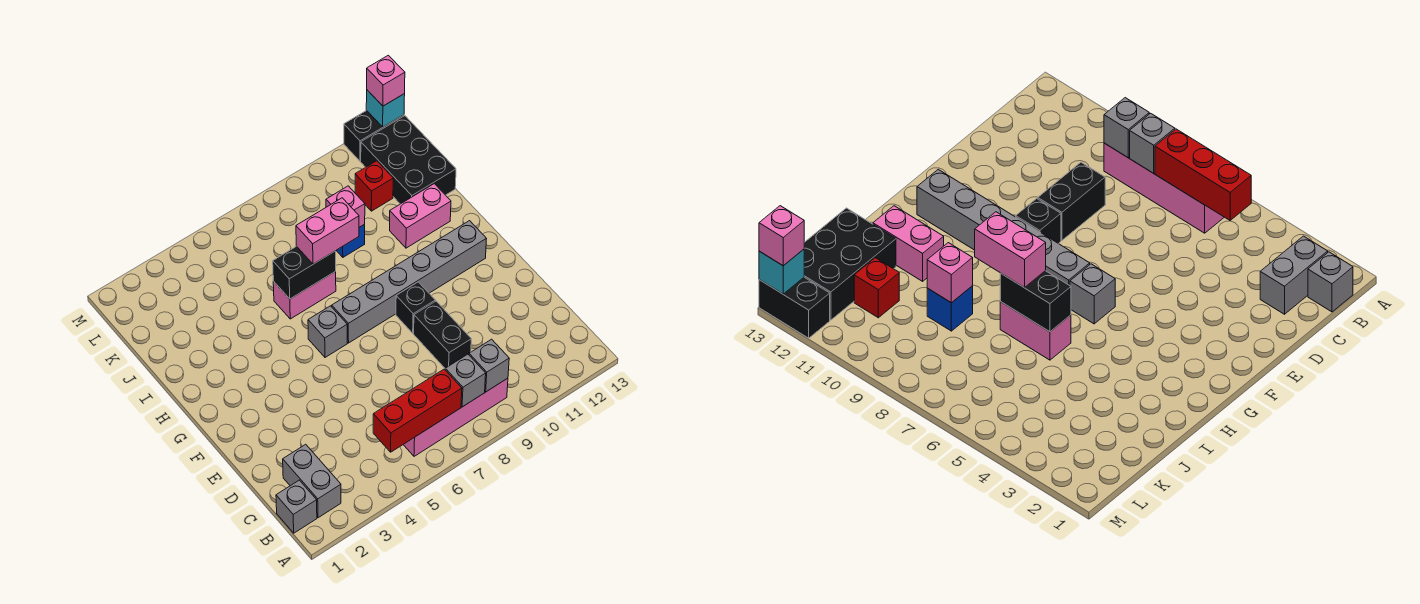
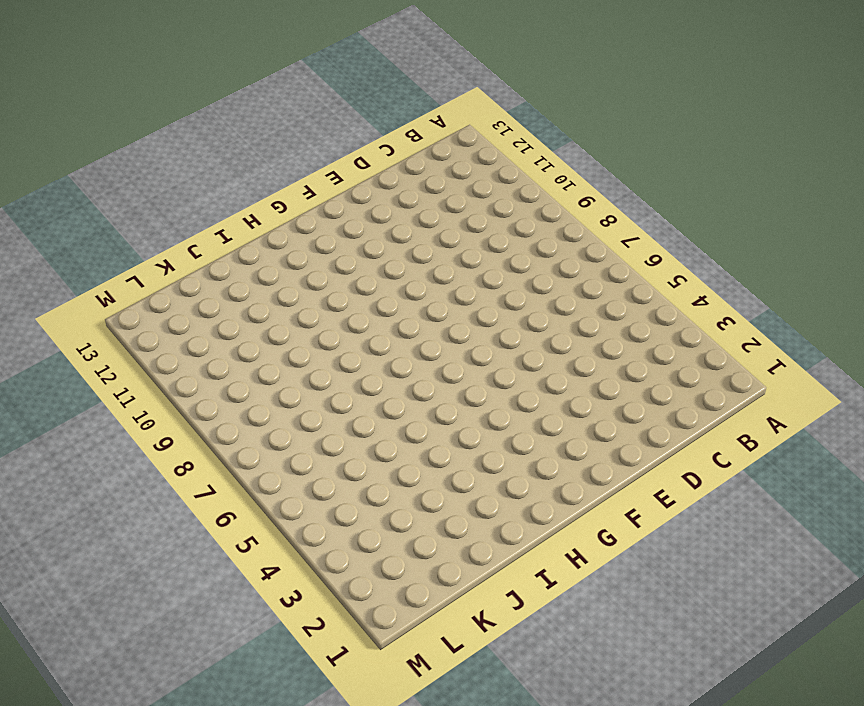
none -> grey 1x1 brick [276,480,317,533]
none -> grey 1x2 brick [283,444,341,518]
none -> pink 1x4 brick [403,378,508,456]

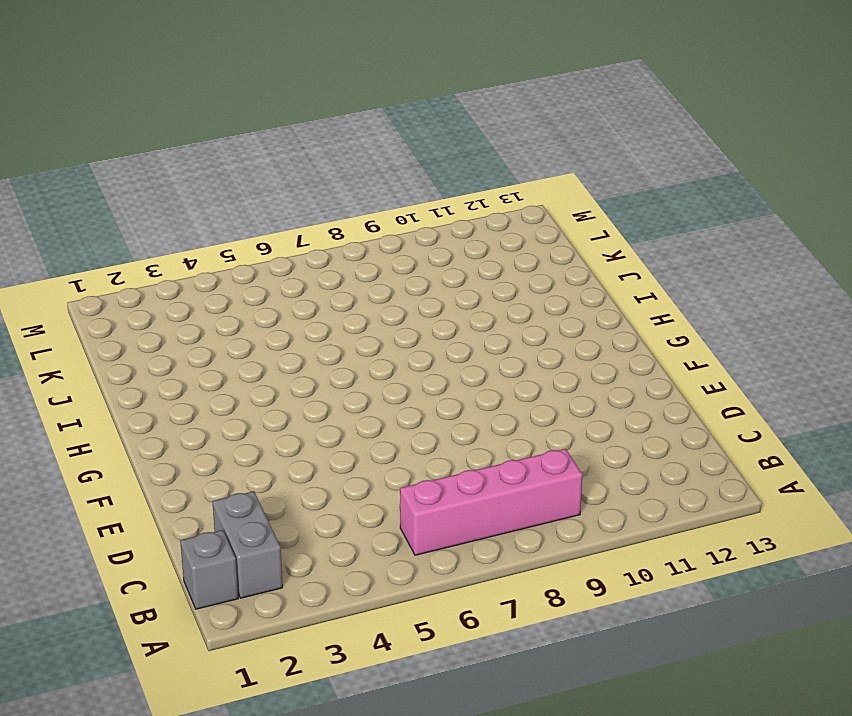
none -> black 1x2 brick [414,301,471,368]
none -> black 1x1 brick [396,282,435,333]
none -> grey 1x1 brick [308,306,347,357]

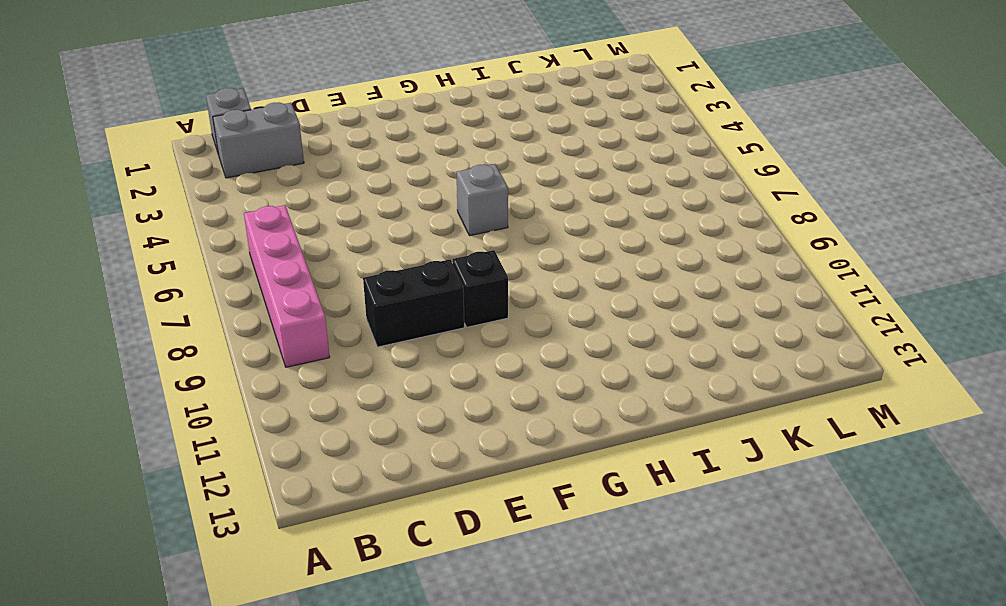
none -> grey 1x6 brick [332,221,486,343]
none -> pink 1x2 brick [273,271,336,319]
none -> pink 1x2 brick [390,184,451,248]

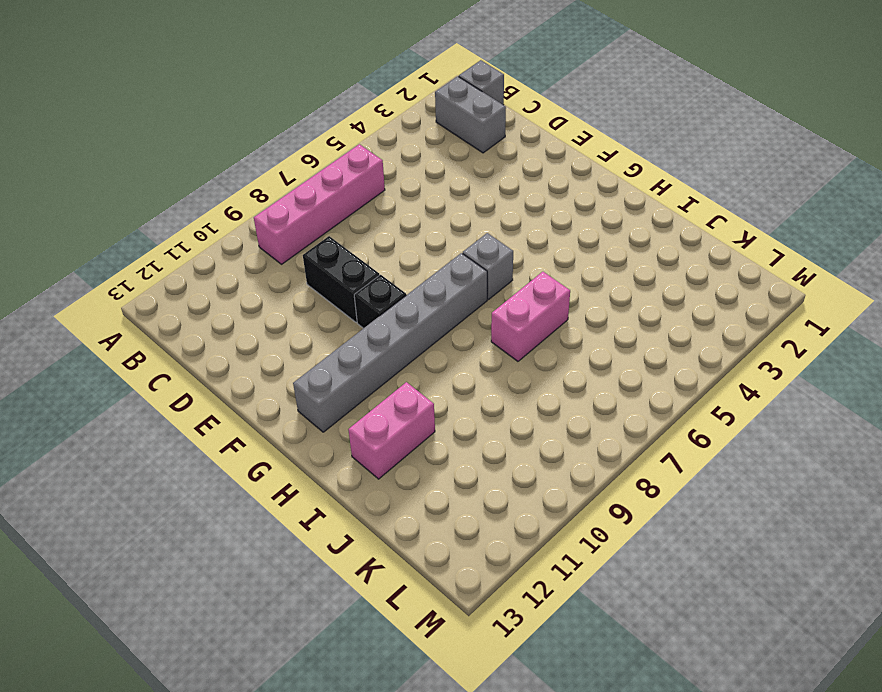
none -> blue 1x1 brick [336,224,365,257]
none -> black 2x3 brick [361,116,456,204]
none -> red 1x1 brick [355,161,393,211]

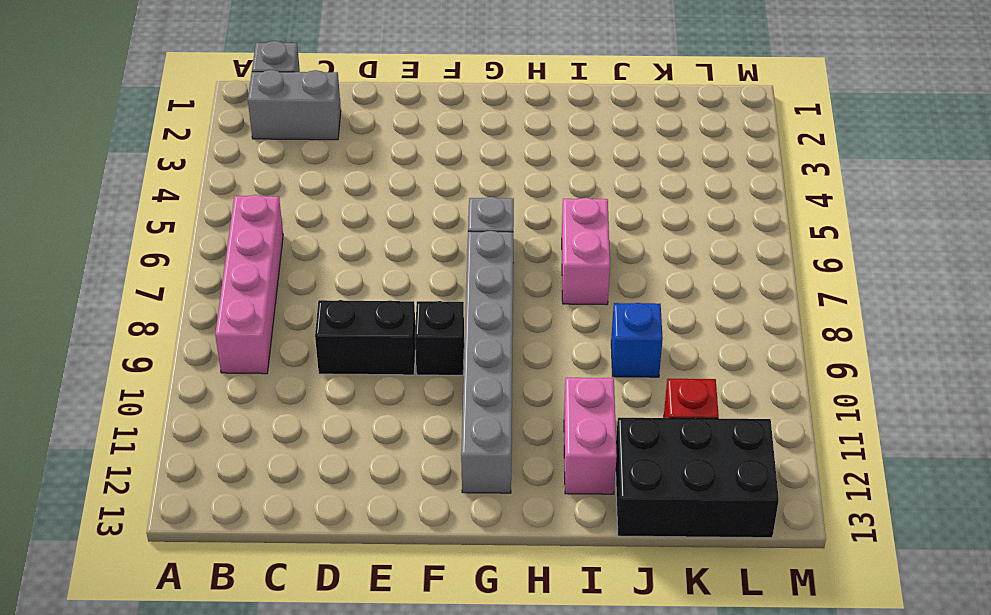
none -> black 1x2 brick [344,110,404,161]
none -> red 1x3 brick [373,369,462,452]
none -> grey 1x1 brick [445,354,486,407]

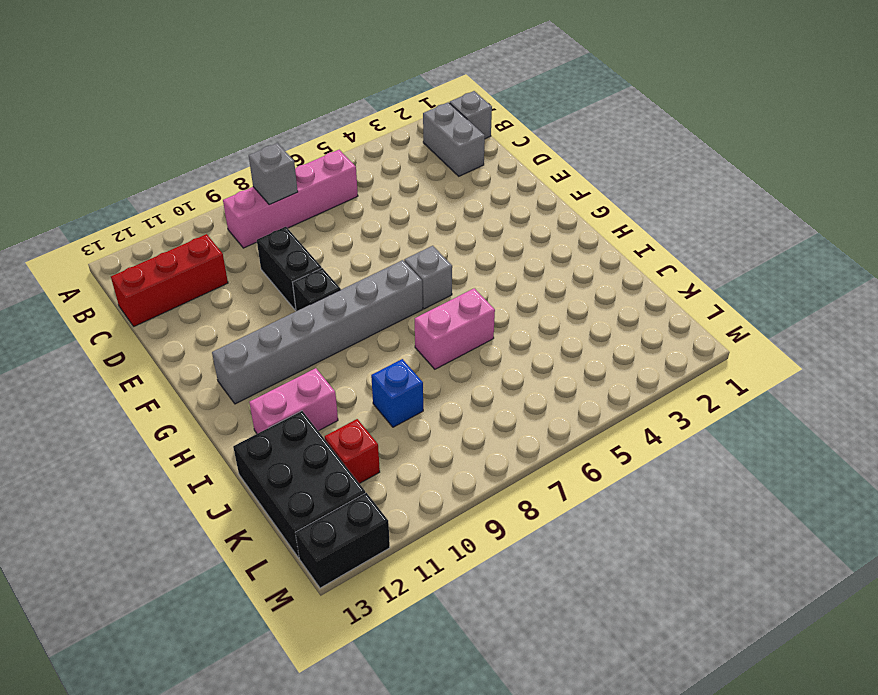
red 1x3 brick [111,234,228,326] -> red 1x3 brick moved to [373,369,462,452]
none -> grey 1x1 brick [469,339,509,392]
none -> black 1x2 brick [273,246,336,299]
none -> pink 1x1 brick [326,186,365,227]

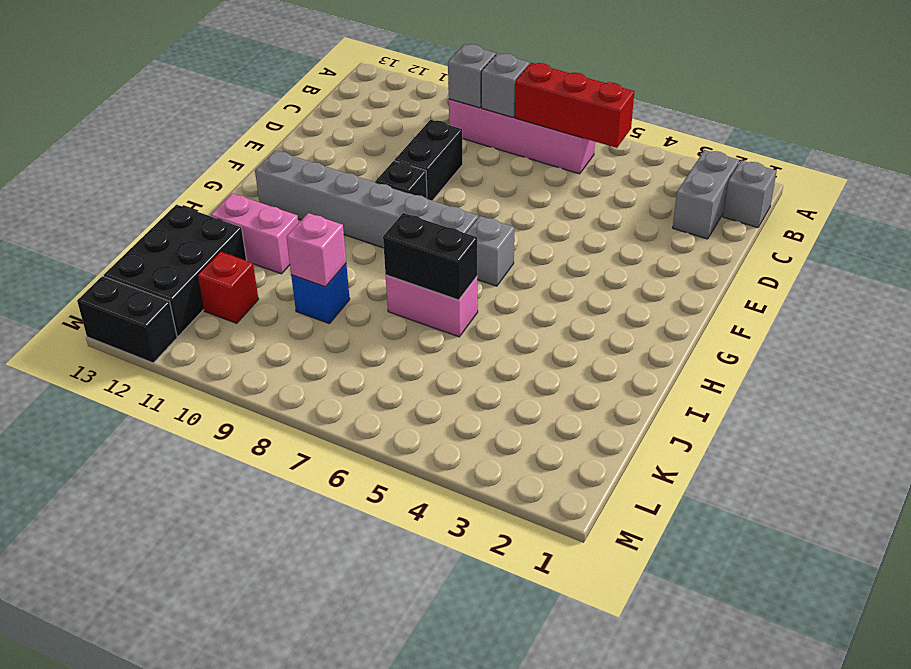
none -> cyan 1x1 brick [366,90,405,127]
none -> pink 1x2 brick [296,198,359,264]
none -> pink 1x1 brick [367,55,405,106]

